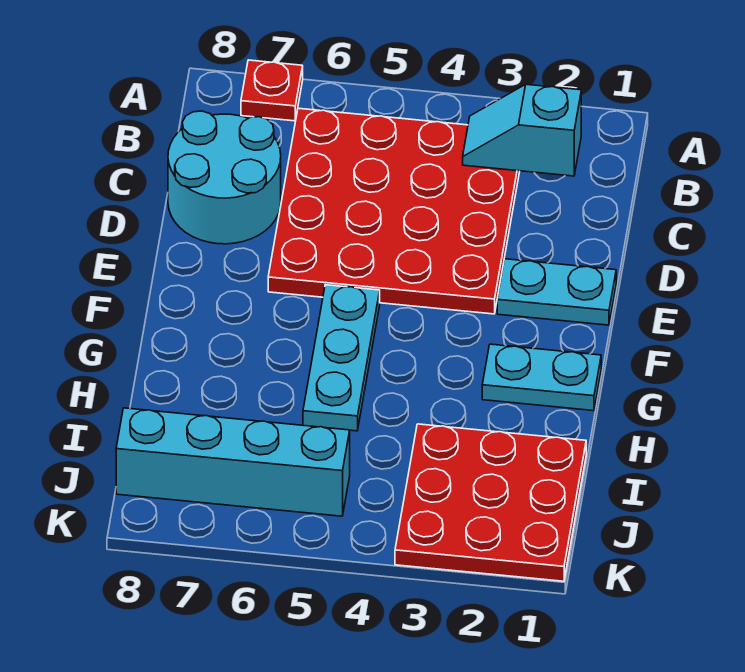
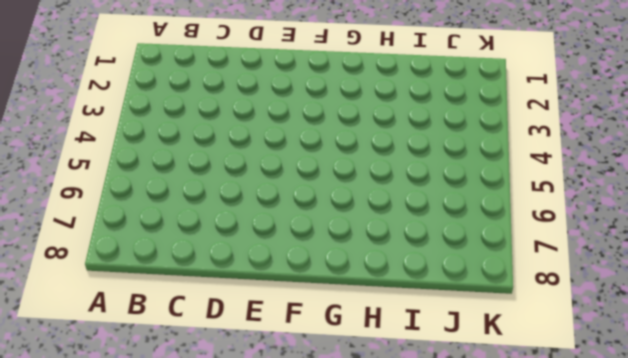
none -> red 1x1 plate [241,60,303,121]
none -> red 4x4 plate [268,108,520,314]

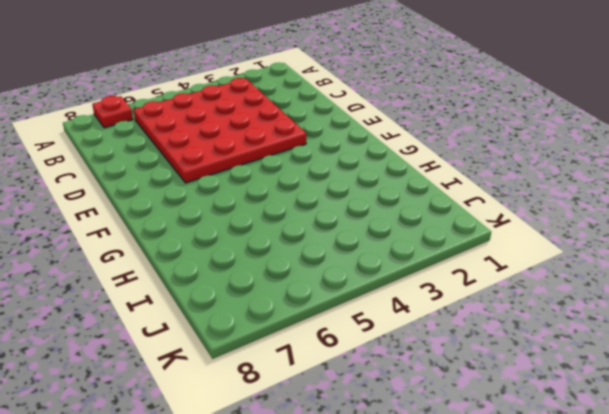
none -> cyan 2x2 round brick [168,111,281,244]
none -> cyan 1x2 plate [497,259,616,325]

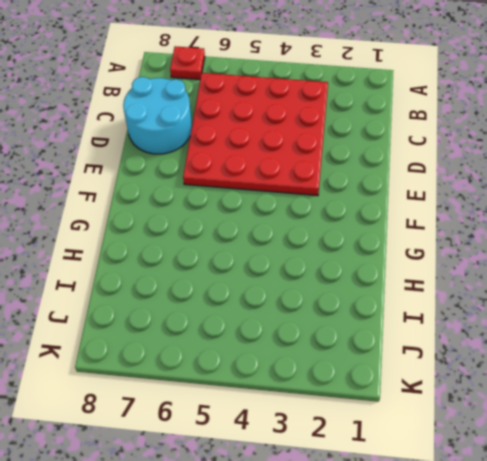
none -> cyan 1x2 plate [497,259,616,325]
none -> cyan 1x3 plate [303,285,380,431]

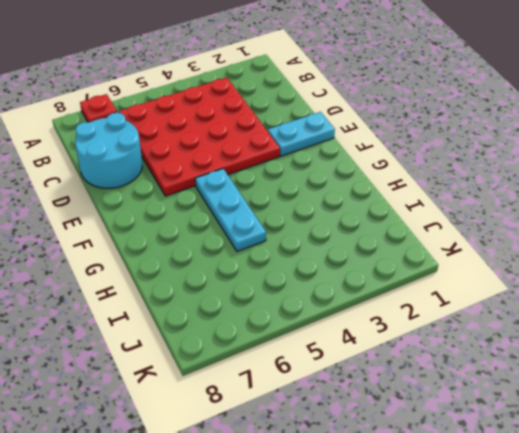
none -> cyan 1x2 plate [482,344,601,411]
none -> red 3x3 plate [395,424,586,581]

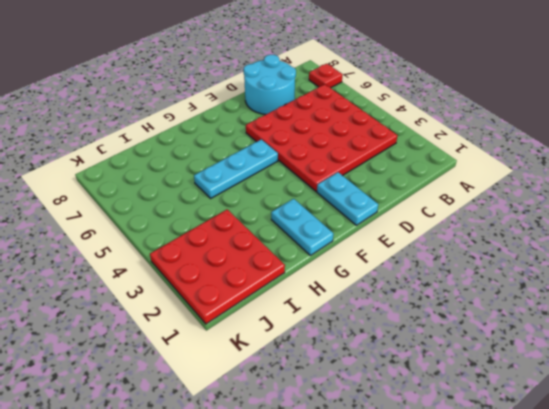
none -> cyan 1x4 brick [116,408,350,516]
none -> cyan 1x2 slope [463,84,581,176]

